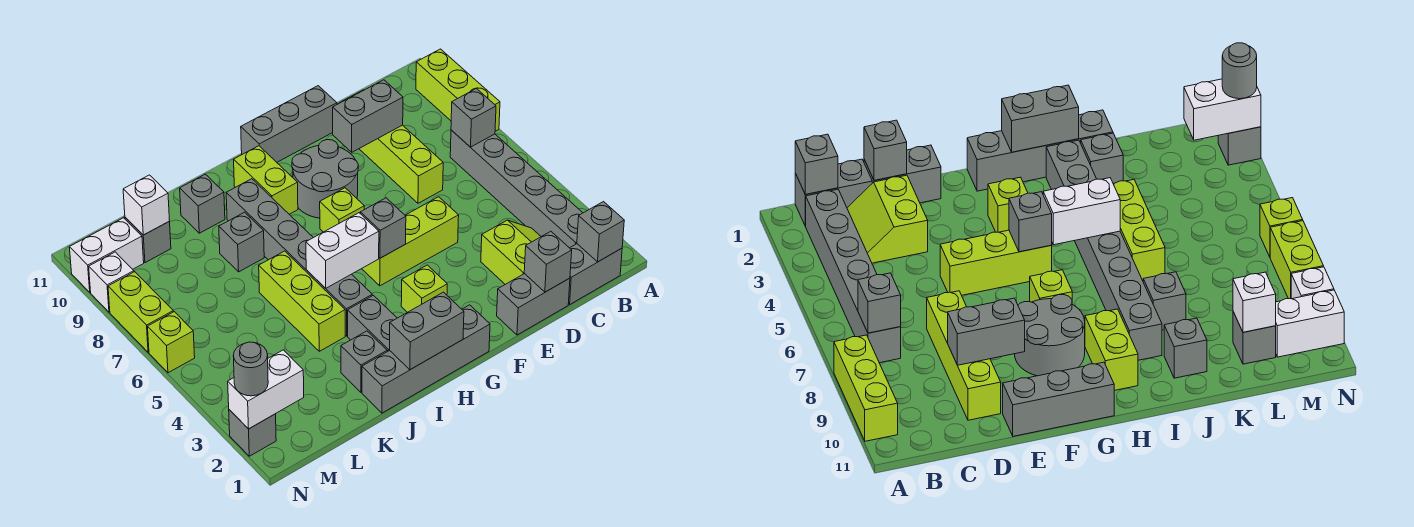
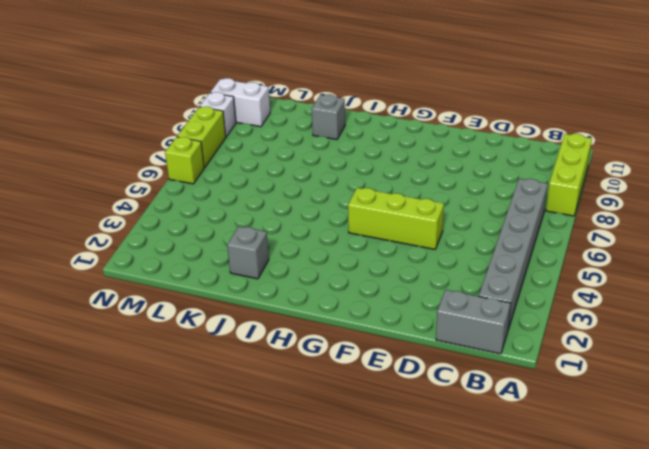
none -> lime 2x2 slope [481,220,541,284]
none -> grey 1x2 brick [497,274,570,335]
none -> lime 1x4 brick [340,90,443,203]
none -> grey 1x3 brick [241,86,337,162]

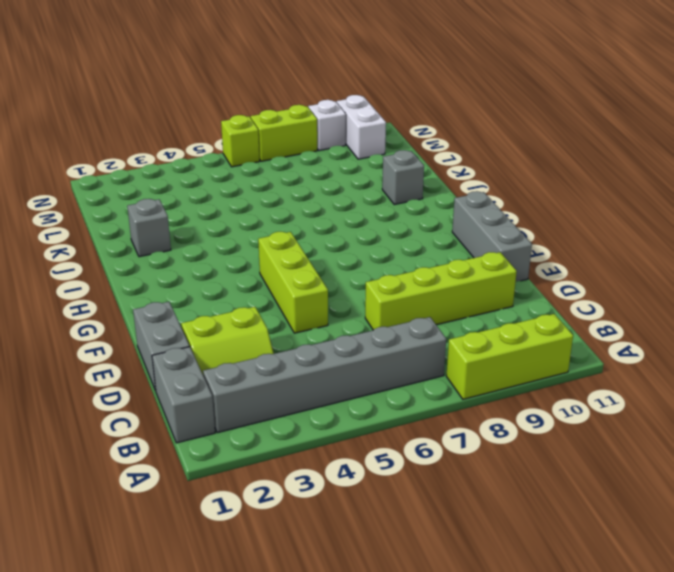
none -> grey 2x2 round brick [292,140,358,218]
none -> grey 1x4 brick [362,305,490,413]
none -> lime 1x1 brick [401,265,447,312]
none -> lime 1x1 brick [320,188,364,232]

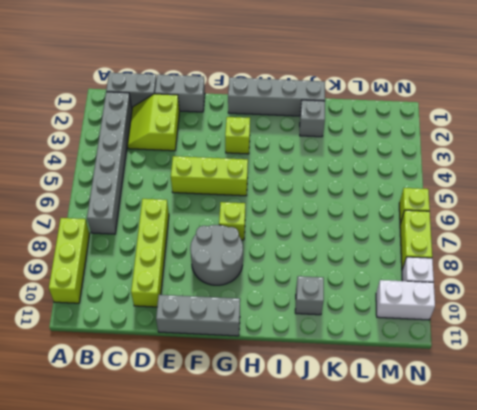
none -> lime 1x2 brick [234,146,298,214]
none -> grey 1x2 brick [348,295,397,352]
none -> grey 1x6 brick [226,179,372,336]
none -> lime 1x3 brick [259,251,345,351]

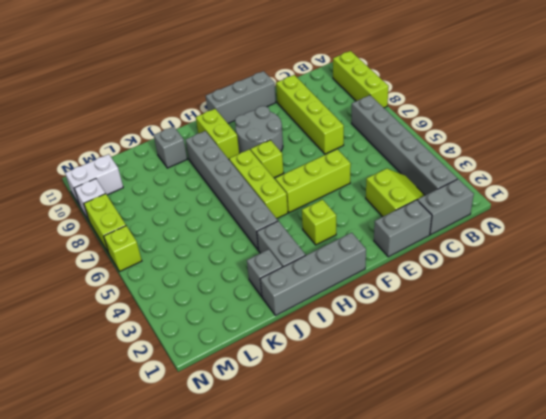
lime 1x3 brick [229,149,288,219] -> lime 1x3 brick moved to [259,251,345,351]
none -> grey 1x1 brick [219,212,264,272]
none -> grey 1x1 brick [125,217,171,263]
none -> grey 1x1 brick [229,410,276,456]
none -> grey 1x1 brick [577,202,624,262]

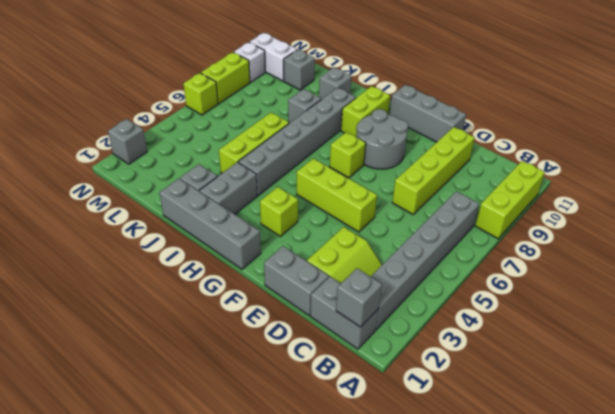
none -> grey 1x1 brick [451,88,496,147]
none -> grey 1x1 brick [524,231,572,292]
none -> grey 1x2 brick [333,80,403,152]
none -> grey 1x1 brick [360,198,406,258]

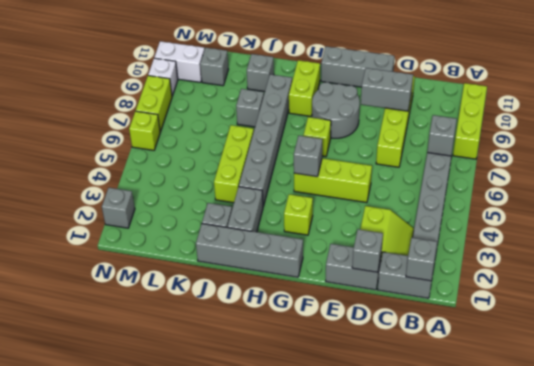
none -> grey 1x2 brick [390,292,464,370]
none -> white 1x2 brick [306,213,379,288]
none -> white 1x1 brick [123,175,170,235]
none -> white 1x2 brick [228,350,304,429]

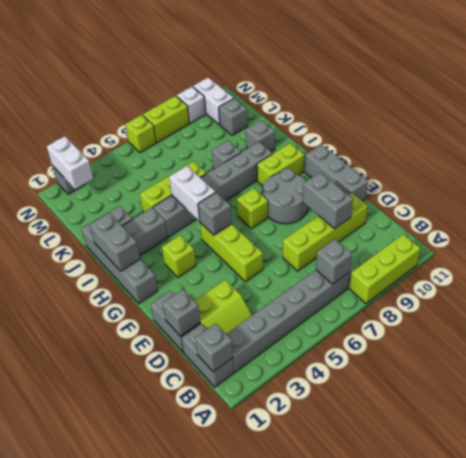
none -> white 1x1 brick [123,175,170,235]
none -> grey 1x1 round brick [233,342,268,396]

